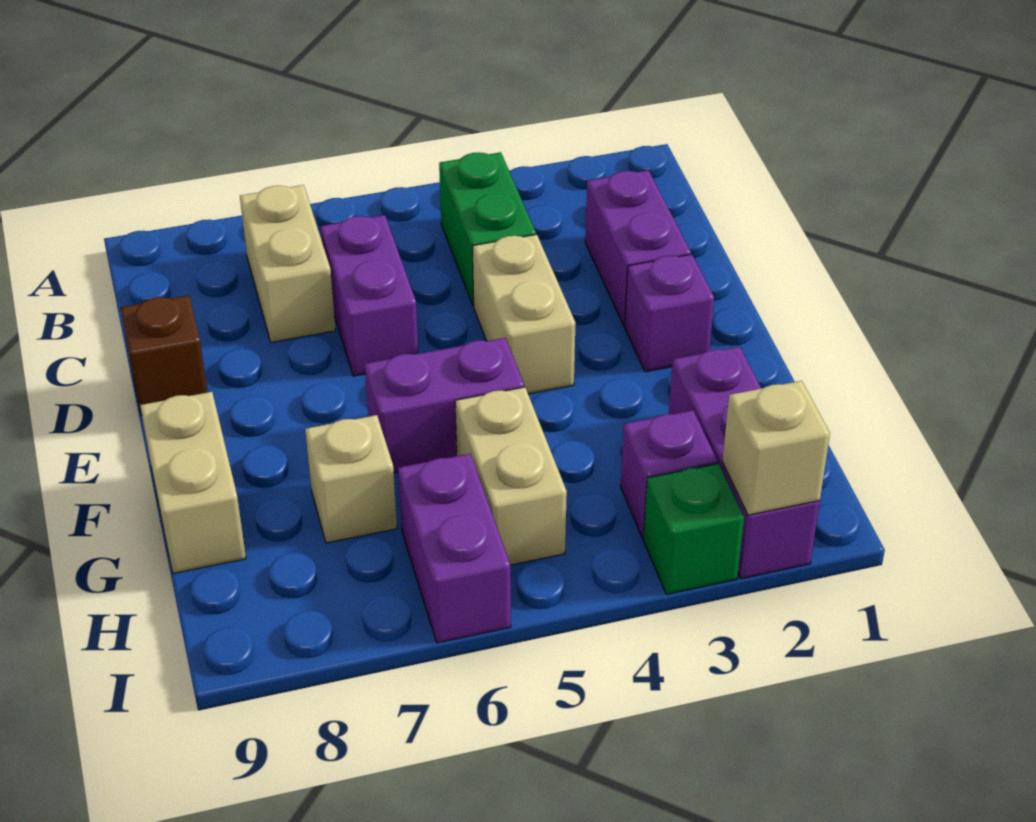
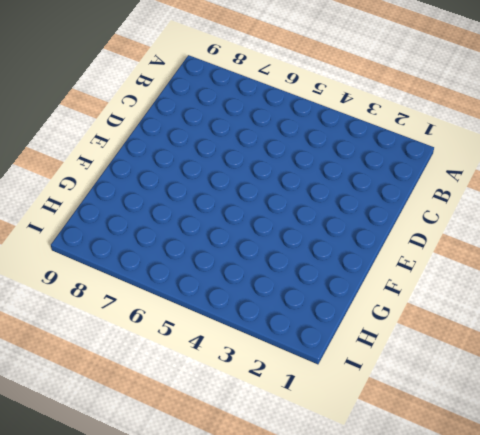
none -> green 1x2 brick [439,152,536,306]
none -> tan 1x2 brick [240,185,336,342]
none -> purple 1x2 brick [585,170,691,326]

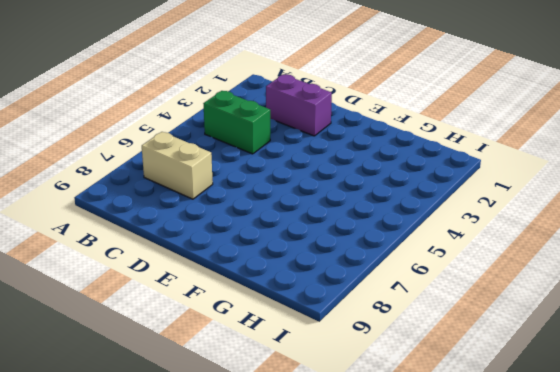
none -> purple 1x2 brick [320,215,418,376]
none -> tan 1x2 brick [473,234,576,394]
none -> brown 1x1 brick [120,295,208,415]

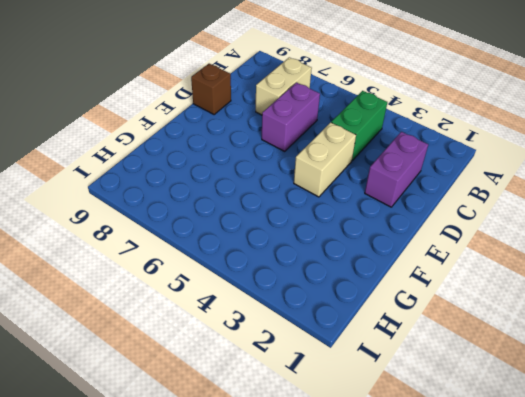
none -> purple 1x1 brick [625,254,714,372]
none -> purple 1x2 brick [365,338,524,473]
none -> tan 1x2 brick [140,392,246,574]

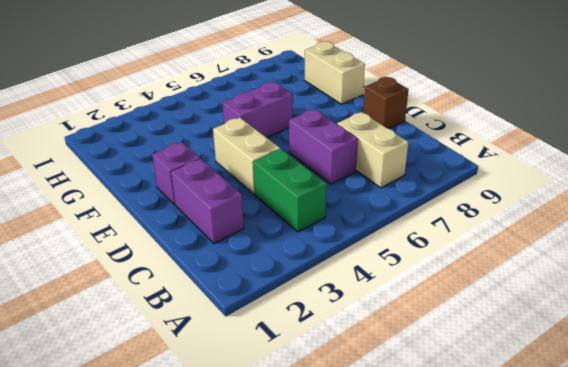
none -> purple 1x3 brick [669,347,820,579]
none -> tan 1x2 brick [455,387,567,565]
none -> tan 1x1 brick [305,415,397,543]

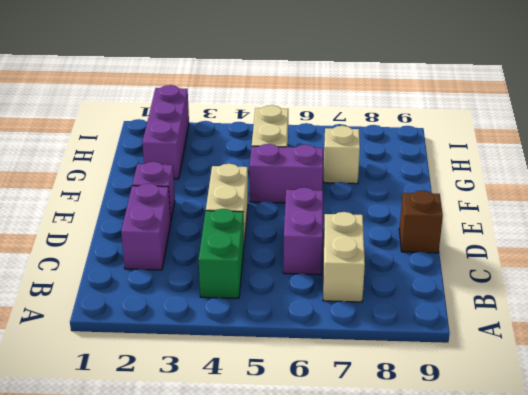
none -> tan 1x2 brick [140,392,246,574]
none -> purple 1x1 brick [621,410,717,538]
none -> purple 1x2 brick [398,454,511,643]

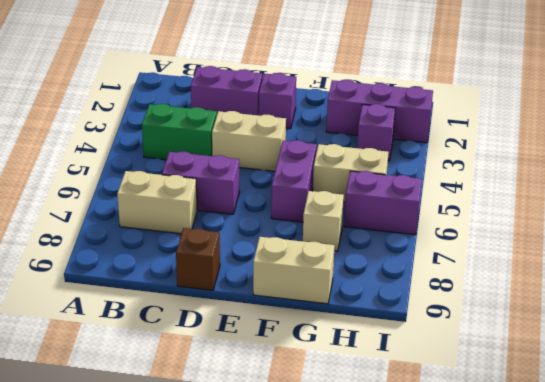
none -> green 1x1 brick [643,463,744,594]
none -> tan 1x1 brick [722,381,830,515]

